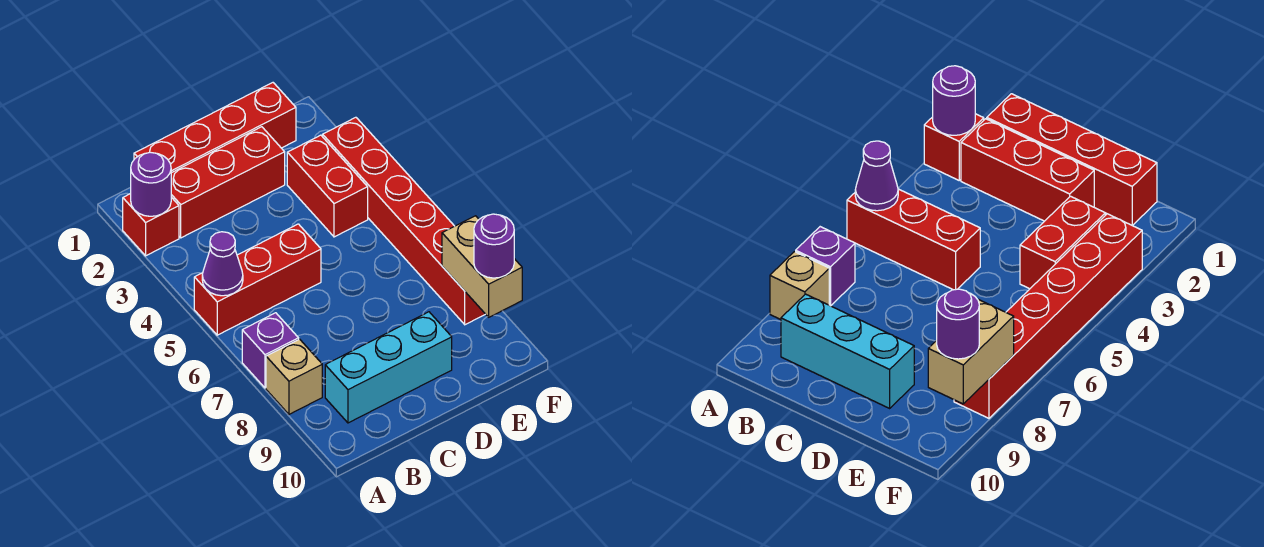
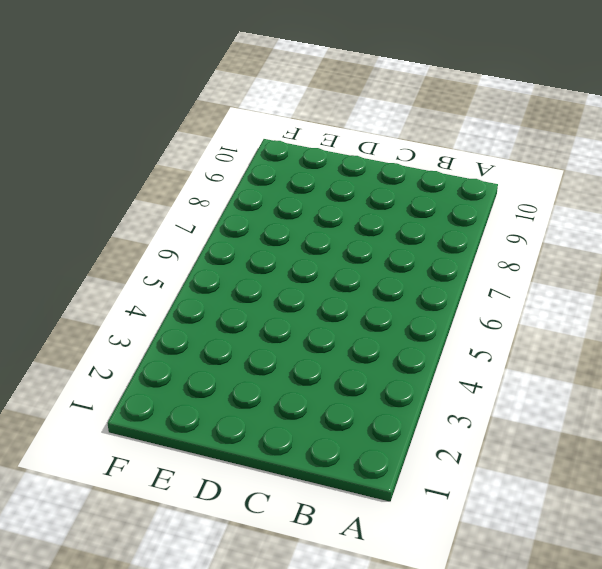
none -> red 1x1 brick [123,194,179,256]
none -> red 1x3 brick [194,224,321,335]
none -> purple 1x1 brick [242,313,299,388]

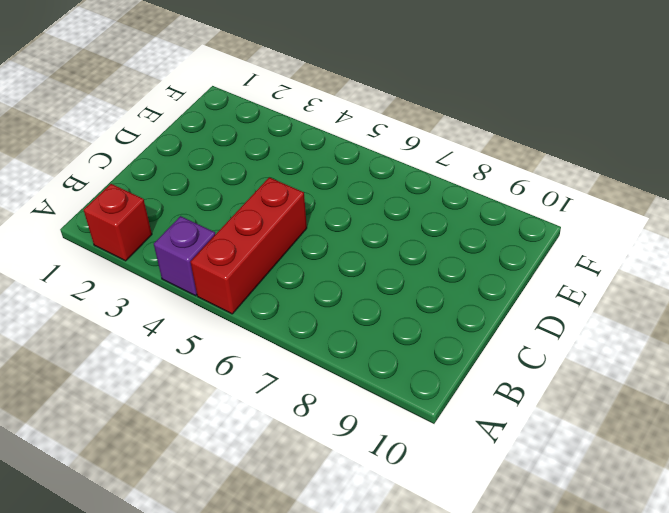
purple 1x1 brick [154,216,215,296] -> purple 1x1 brick moved to [242,313,299,388]
none -> tan 1x1 brick [266,339,322,414]
none -> red 1x4 brick [134,83,296,173]
none -> red 1x3 brick [171,127,285,238]

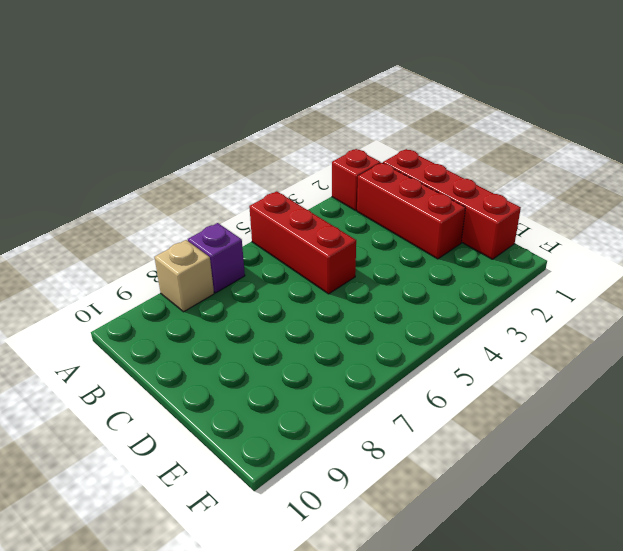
none -> cyan 1x3 brick [325,312,452,423]
none -> red 1x2 brick [287,135,368,237]
none -> red 1x6 brick [323,117,485,325]

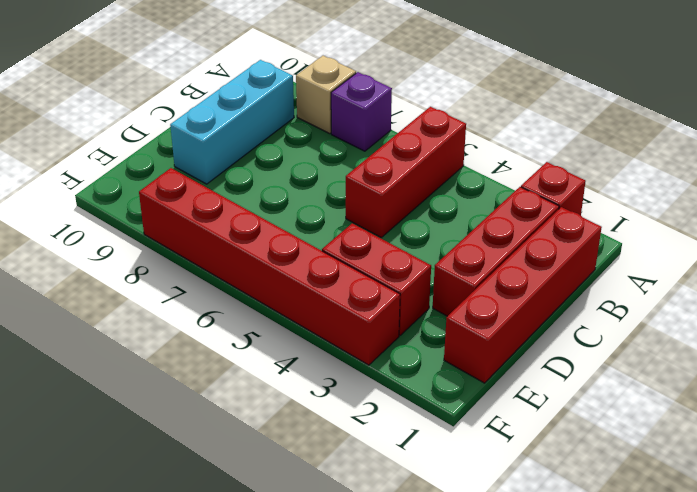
none -> purple 1x1 round brick [131,152,171,216]
none -> purple 1x1 cone [202,232,243,296]
none -> tan 1x2 brick [442,216,522,317]

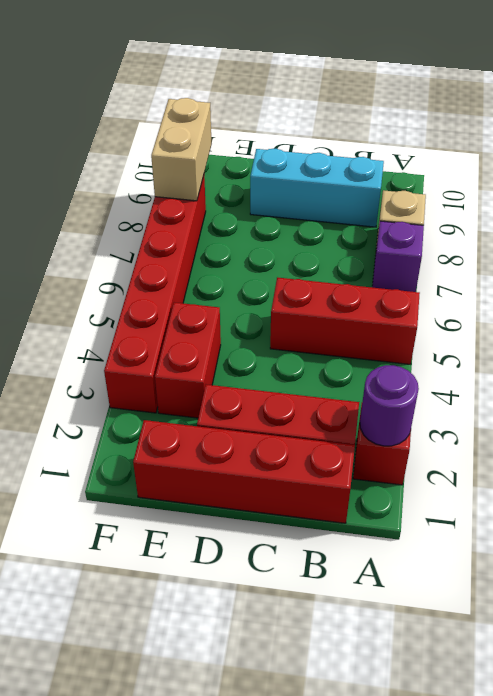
none -> purple 1x1 cone [202,232,243,296]
none -> purple 1x1 round brick [474,214,514,278]

